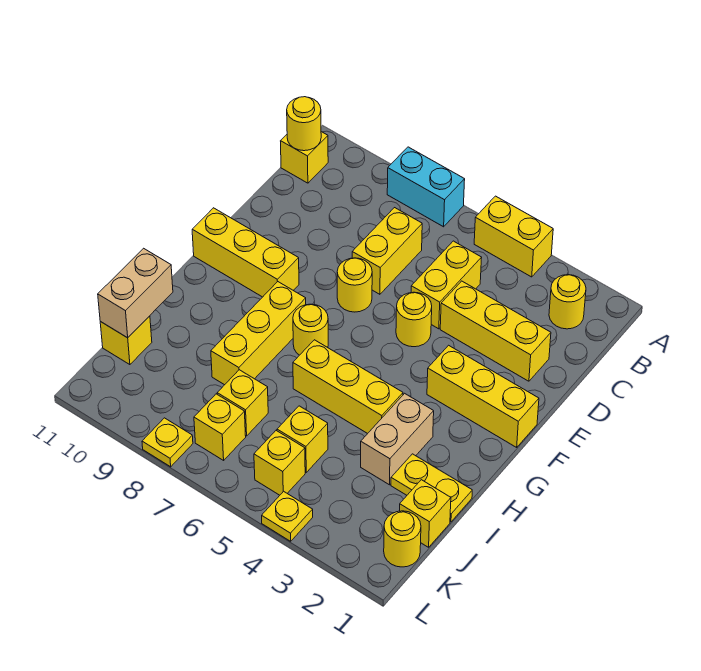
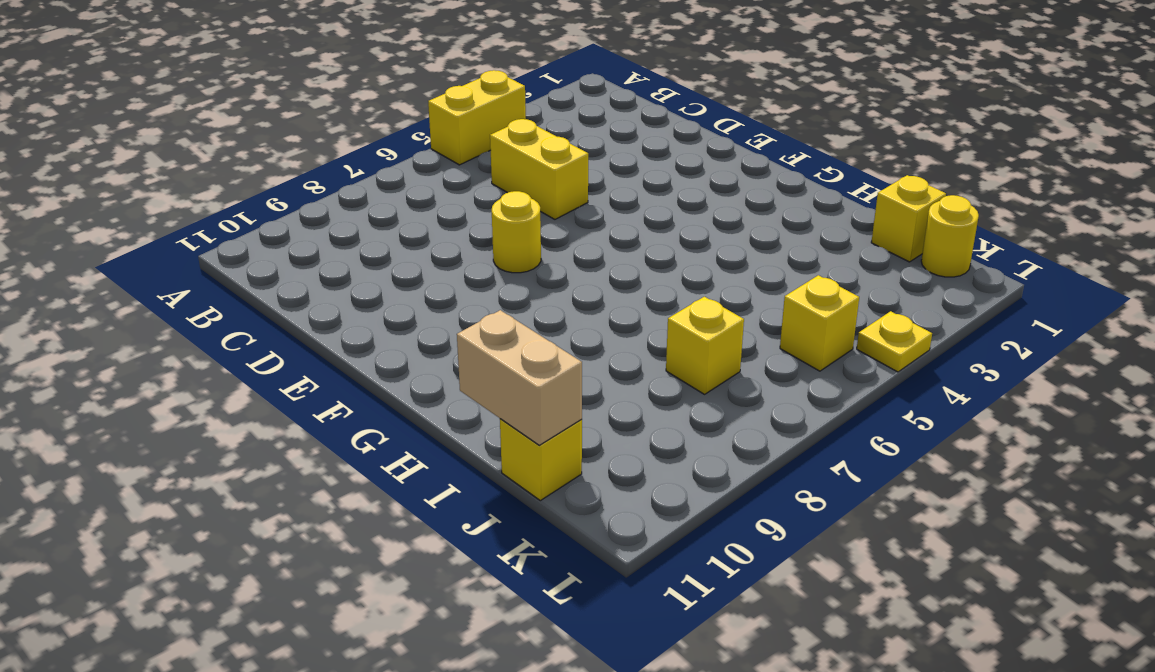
none -> cyan 1x2 brick [387,147,465,227]
none -> yellow 1x1 round brick [549,275,586,329]
none -> yellow 1x1 brick [281,132,328,183]

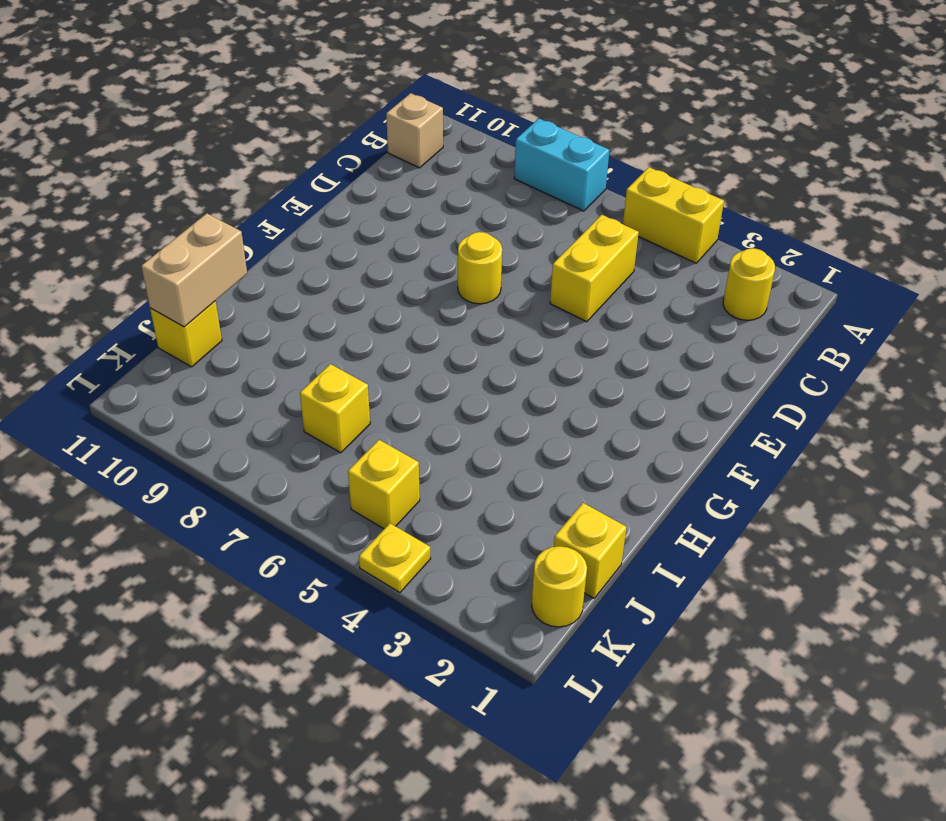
tan 1x1 brick [386,93,443,168] -> yellow 1x1 brick [281,132,328,183]
none -> yellow 1x2 brick [352,208,422,294]
none -> yellow 1x3 brick [440,281,551,381]
none -> yellow 1x1 round brick [396,292,432,347]

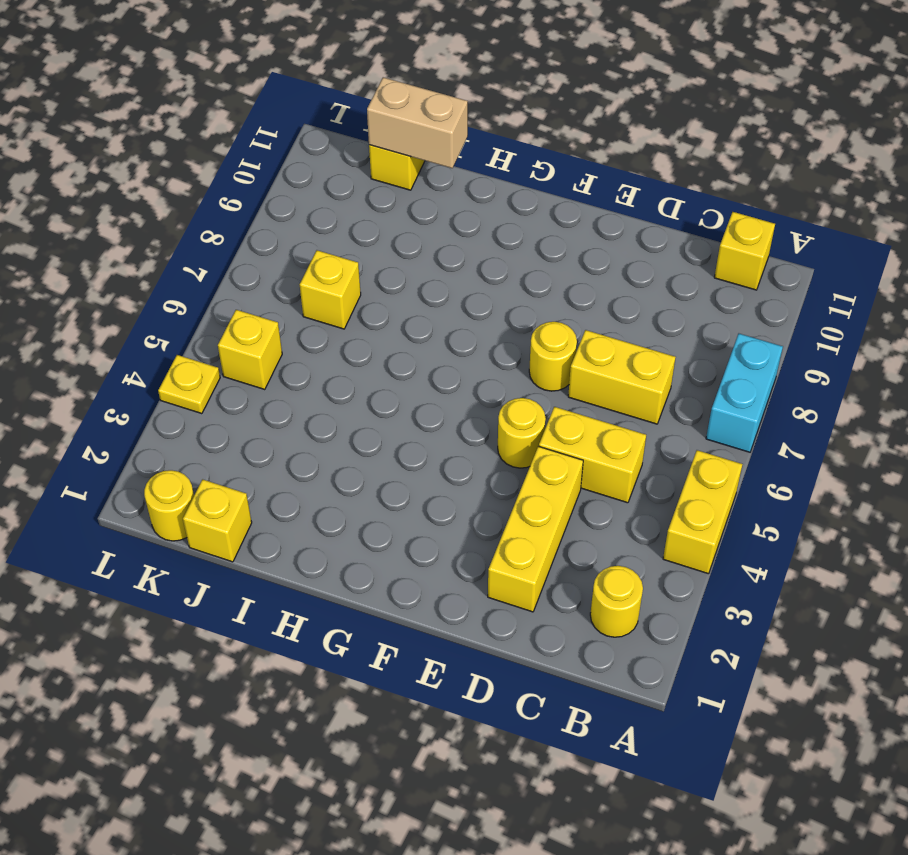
none -> yellow 1x3 brick [427,345,539,447]
none -> yellow 1x3 brick [192,208,299,297]
none -> yellow 1x1 round brick [293,304,328,355]

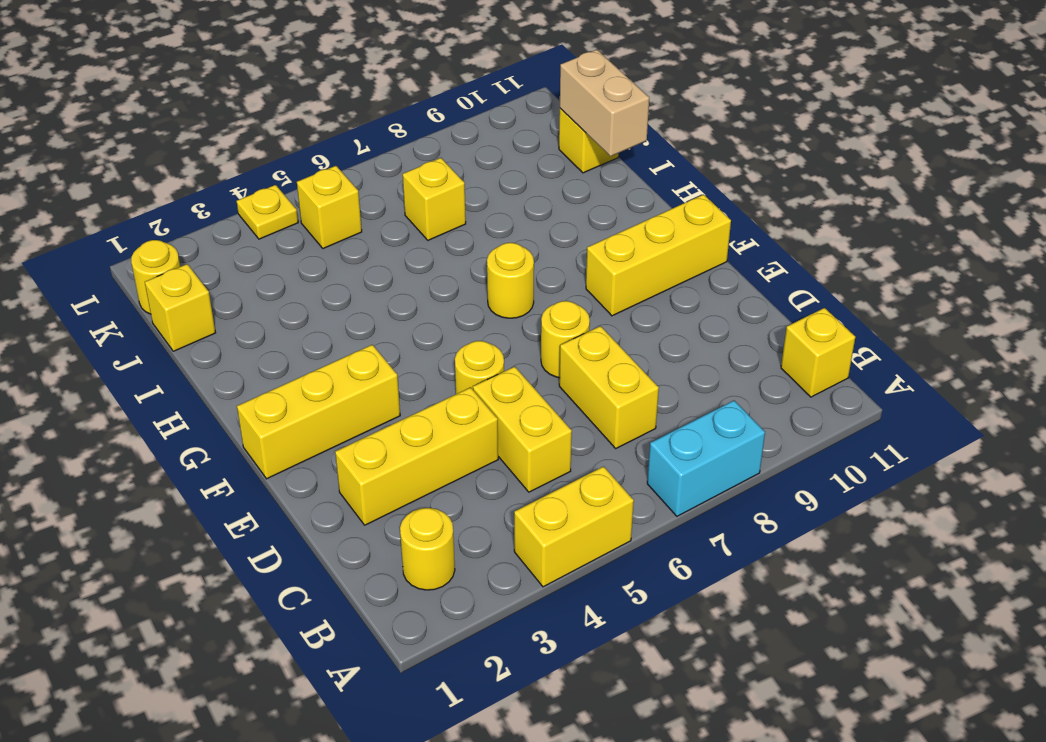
none -> yellow 1x3 brick [211,282,306,385]
none -> tan 1x2 brick [361,393,434,485]
none -> yellow 1x3 brick [293,340,403,434]

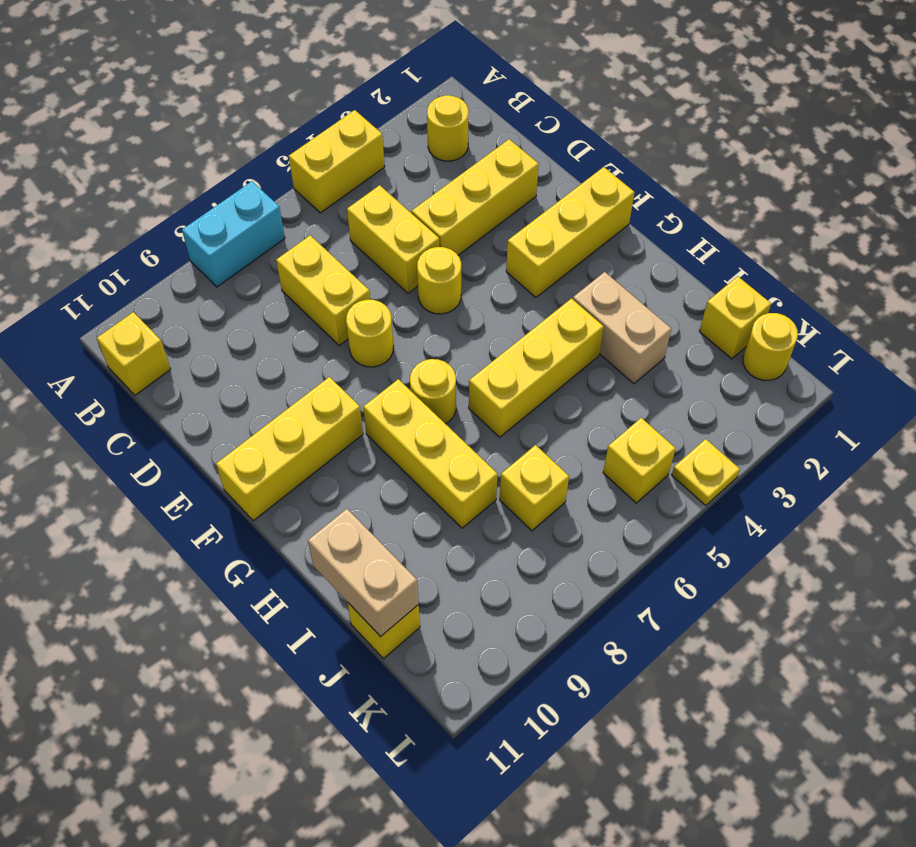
none -> yellow 1x2 plate [391,454,472,522]
none -> yellow 1x1 brick [277,406,328,472]
none -> yellow 1x1 brick [194,394,246,460]

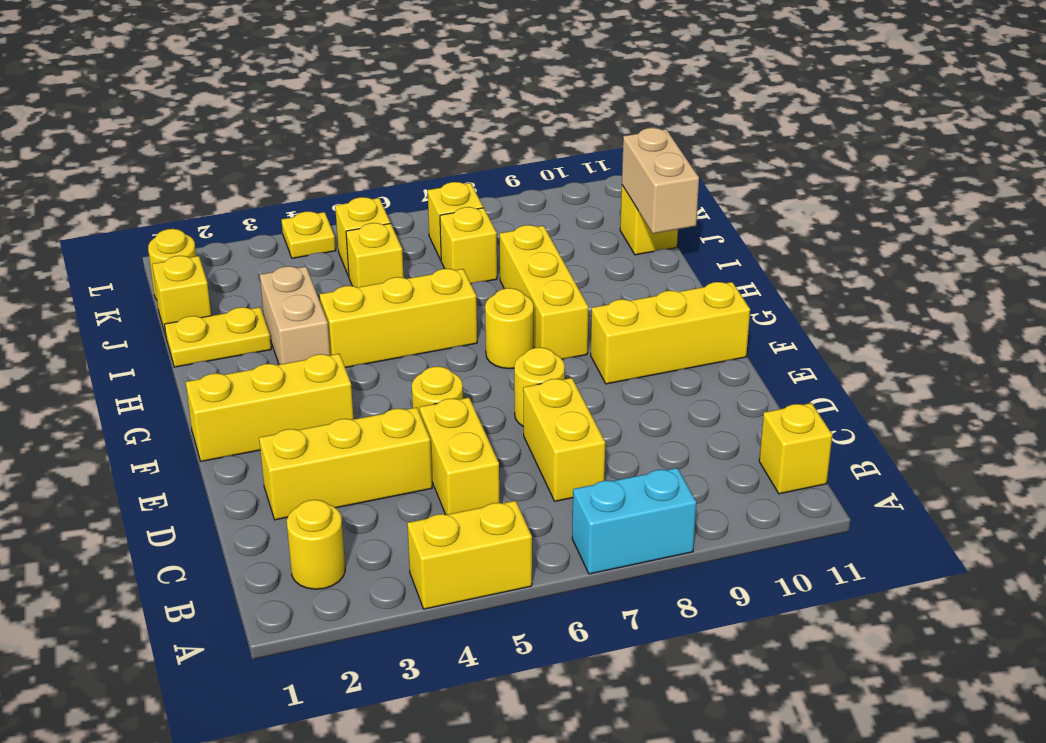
none -> yellow 1x1 plate [142,418,193,467]
none -> yellow 1x1 round brick [287,97,321,151]

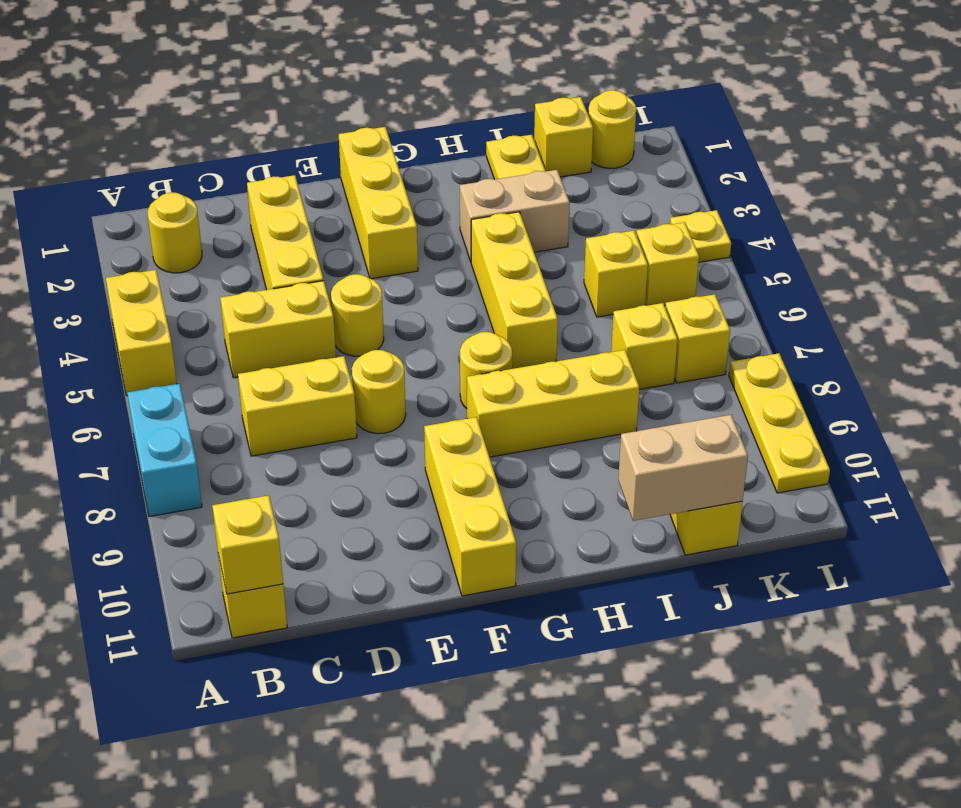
yellow 1x1 brick [212,495,283,594] -> yellow 1x1 round brick [287,97,321,151]
yellow 1x3 plate [729,353,830,493] -> yellow 1x1 plate [142,418,193,467]

